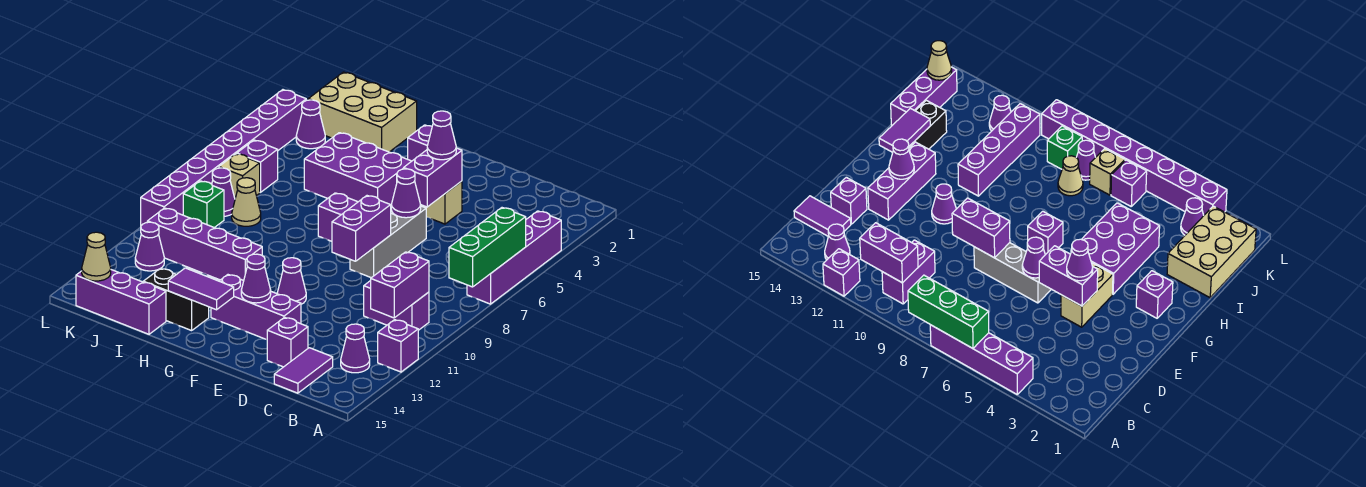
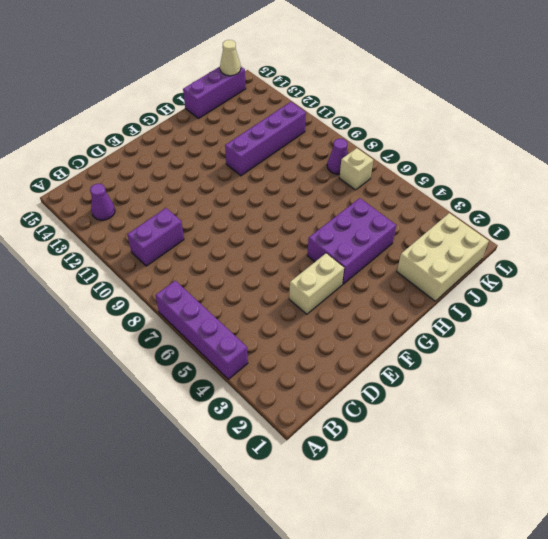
none -> purple 1x1 brick [378,320,418,372]
none -> purple 1x2 tile [274,348,333,393]
none -> purple 1x1 brick [267,317,308,367]
none -> grey 1x3 brick [350,206,426,278]

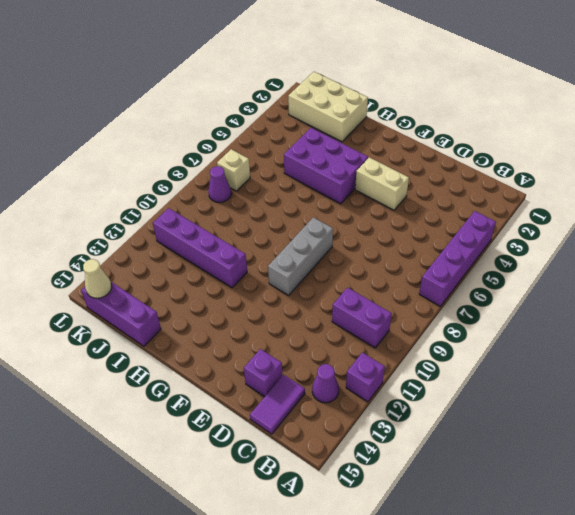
grey 1x3 brick [268,217,333,295] -> grey 1x3 brick moved to [350,206,426,278]
none -> purple 1x3 brick [211,275,301,339]
none -> purple 1x1 cone [277,258,306,304]
none -> purple 1x1 brick [408,125,432,161]
none -> purple 1x1 brick [318,193,357,241]

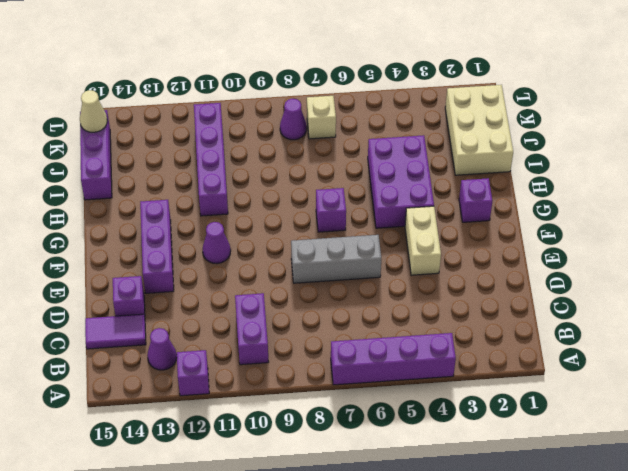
none -> black 1x2 brick [143,268,209,331]
none -> tan 1x1 cone [232,178,261,226]
none -> purple 1x1 cone [296,100,325,149]
none -> purple 1x1 brick [237,140,278,193]

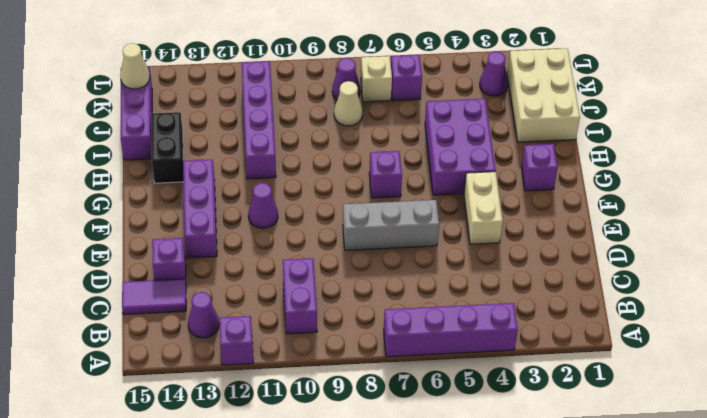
none -> green 1x1 brick [183,181,224,228]
none -> purple 1x1 cone [135,222,164,271]
none -> purple 1x8 brick [141,90,306,226]
none -> green 1x3 brick [449,208,526,287]

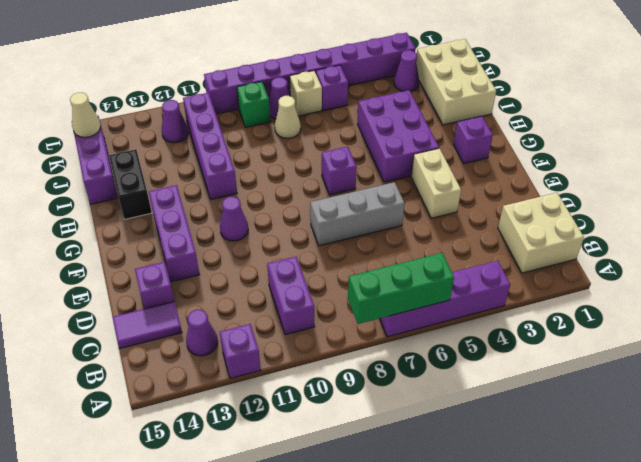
tan 2x2 brick [498,193,584,273] -> none
none -> purple 1x2 brick [371,252,429,318]
none -> purple 1x2 brick [404,148,462,207]
none -> purple 1x1 cone [391,169,421,218]
none -> purple 1x2 brick [332,196,391,261]

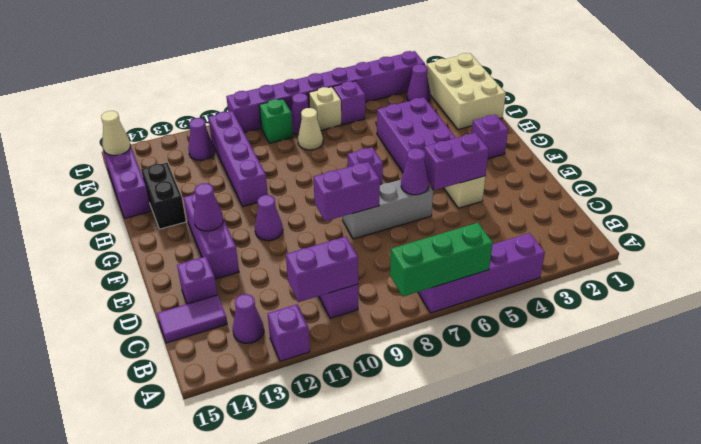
none -> purple 1x2 tile [168,268,234,310]
none -> purple 1x1 cone [427,111,456,160]

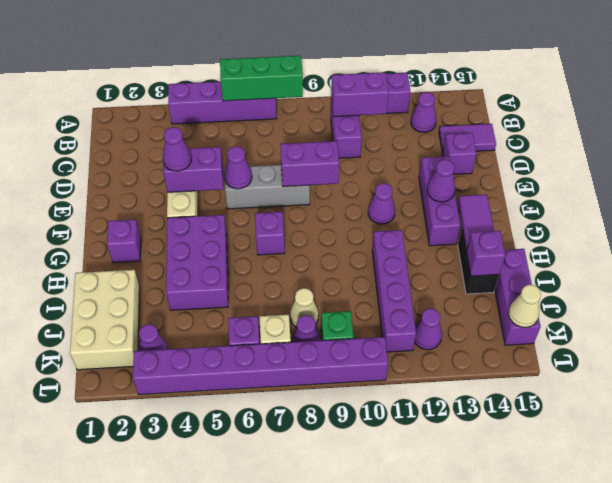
purple 1x1 brick [467,231,505,276] -> none

